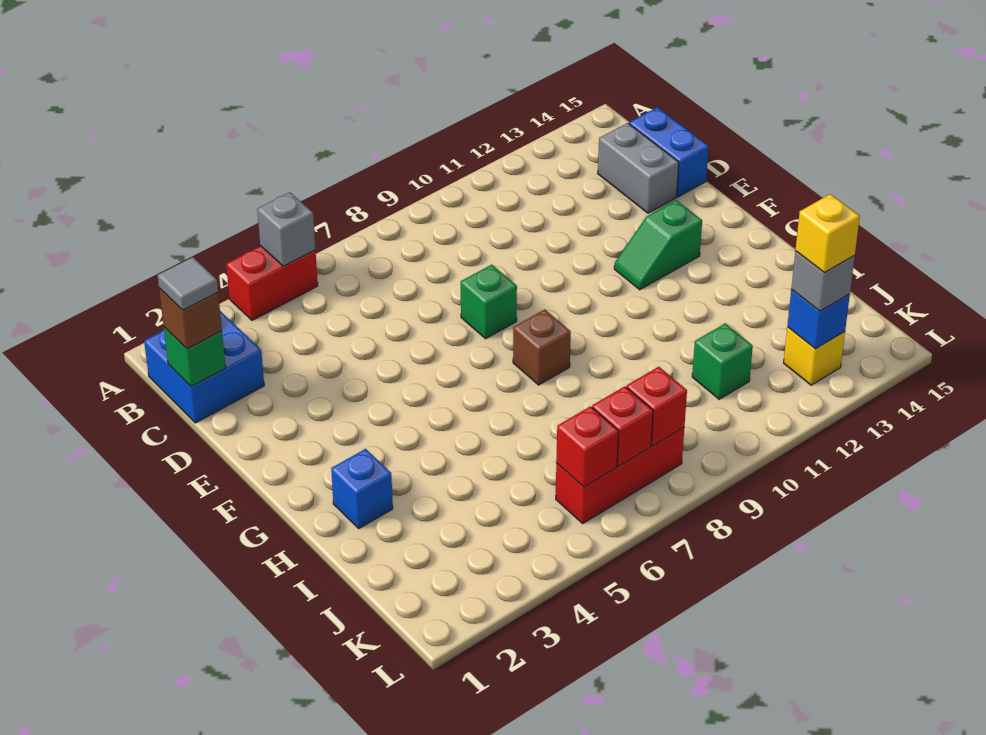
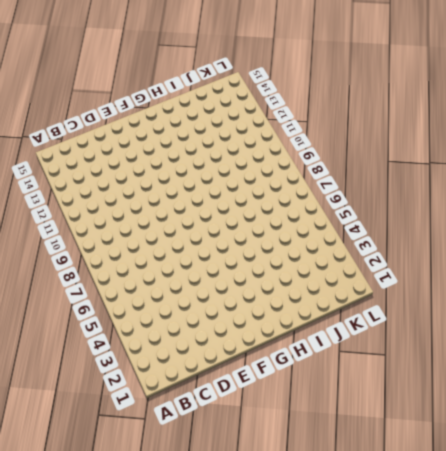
none -> red 1x2 brick [226,246,318,320]
none -> blue 2x2 brick [144,311,264,423]
none -> grey 1x2 brick [598,123,679,213]

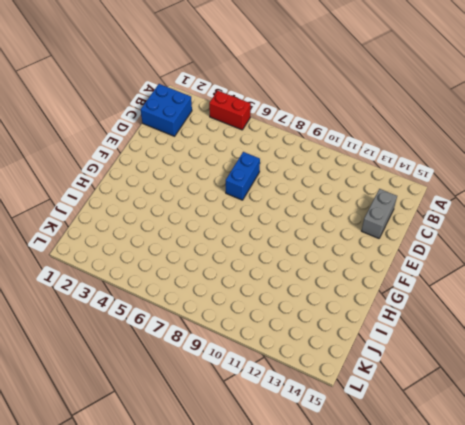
blue 1x2 brick [226,152,260,200] -> blue 1x2 brick moved to [629,107,709,197]
none -> green 1x1 brick [461,265,517,339]
none -> green 1x2 slope [614,200,702,290]
none -> brown 1x1 brick [513,310,571,385]

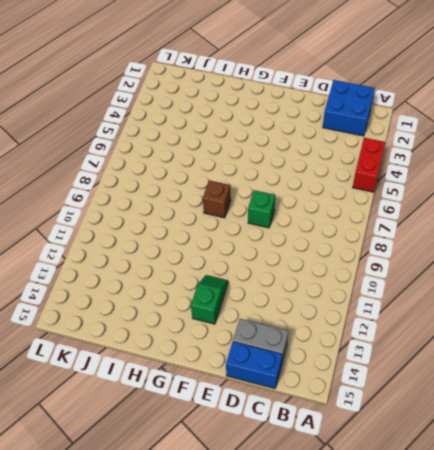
none -> blue 1x1 brick [331,449,393,528]
none -> green 1x1 brick [692,323,753,399]
none -> red 1x3 brick [556,428,684,523]

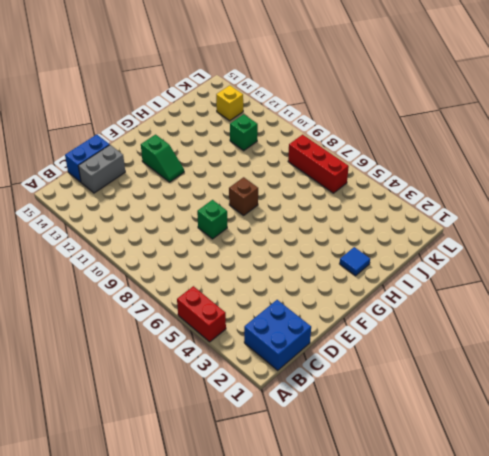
blue 1x1 tile [340,247,370,276] -> blue 1x1 brick [331,449,393,528]
none -> grey 1x1 brick [257,192,315,266]
none -> green 1x1 brick [164,327,226,386]
none -> red 1x1 brick [556,406,619,487]

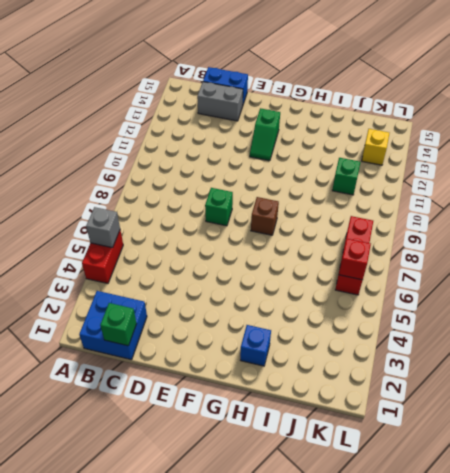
none -> red 1x1 brick [592,386,653,466]
none -> red 1x1 brick [627,367,687,446]
none -> blue 1x1 brick [787,290,850,349]

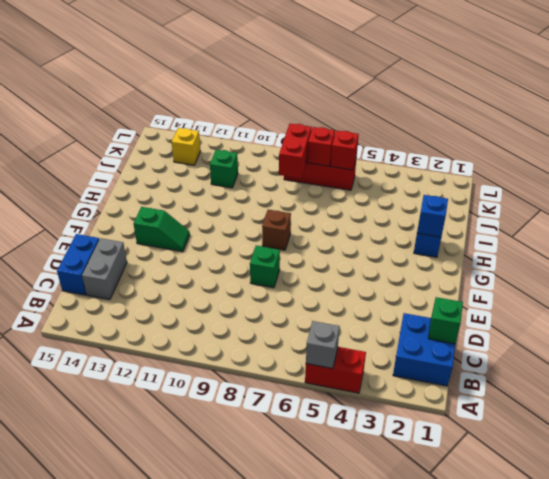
blue 1x1 brick [417,195,448,237] -> blue 1x1 brick moved to [787,290,850,349]
red 1x2 brick [279,124,312,178] -> red 1x1 brick [627,367,687,446]
none -> brown 1x1 brick [159,288,222,349]
none -> grey 1x1 brick [791,251,855,311]
none -> grey 1x1 tile [158,257,218,310]

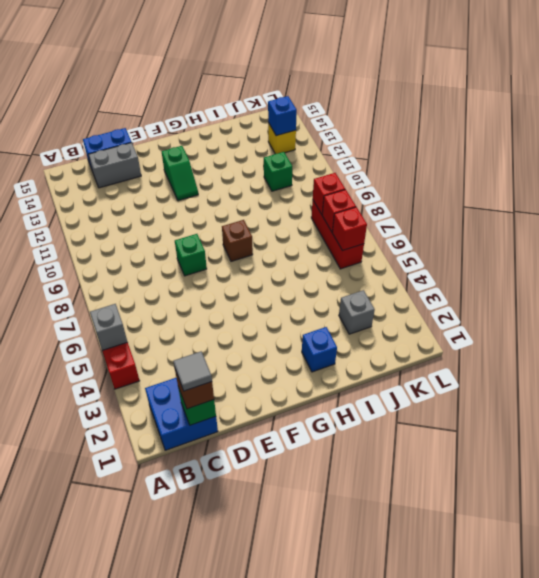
grey 1x1 brick [339,290,375,334] -> grey 1x1 brick moved to [791,251,855,311]
none -> yellow 1x1 brick [795,194,860,273]

